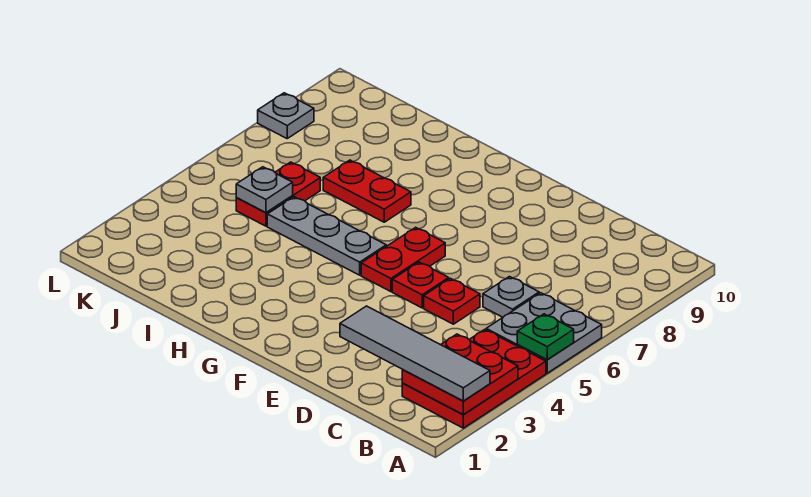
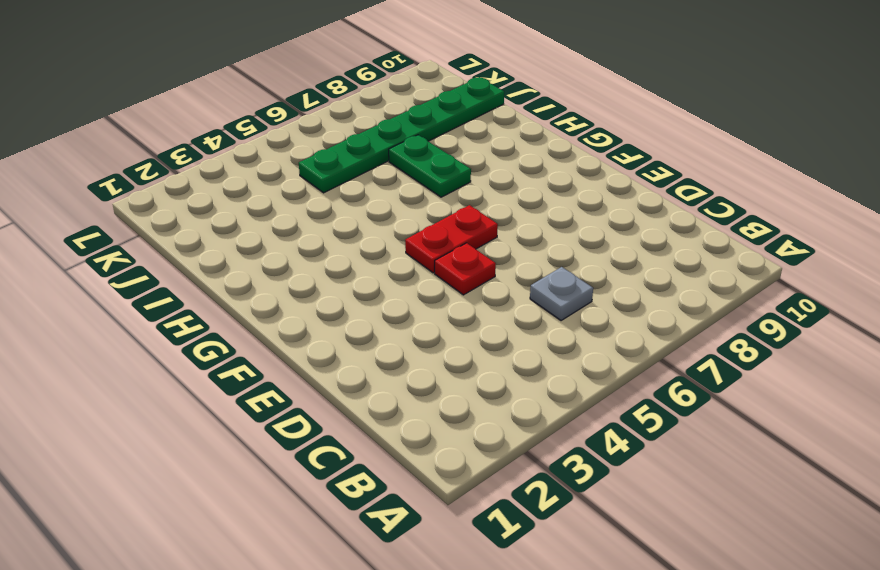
green 1x2 plate [389,135,471,197] -> red 1x2 plate [323,160,411,222]
green 1x6 plate [299,77,504,193] -> red 1x2 plate [236,162,320,226]
none -> red 2x3 plate [402,330,546,428]
none -> grey 2x2 plate [486,293,602,373]
none -> red 1x1 plate [424,278,480,324]

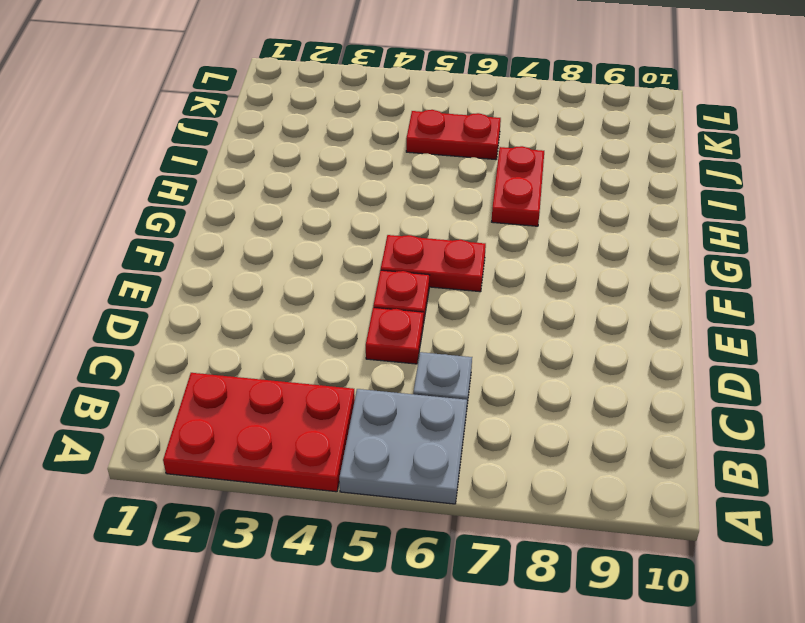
none -> grey 1x3 plate [267,197,386,275]
none -> grey 1x1 plate [258,93,314,138]
none -> red 2x2 plate [402,334,518,414]

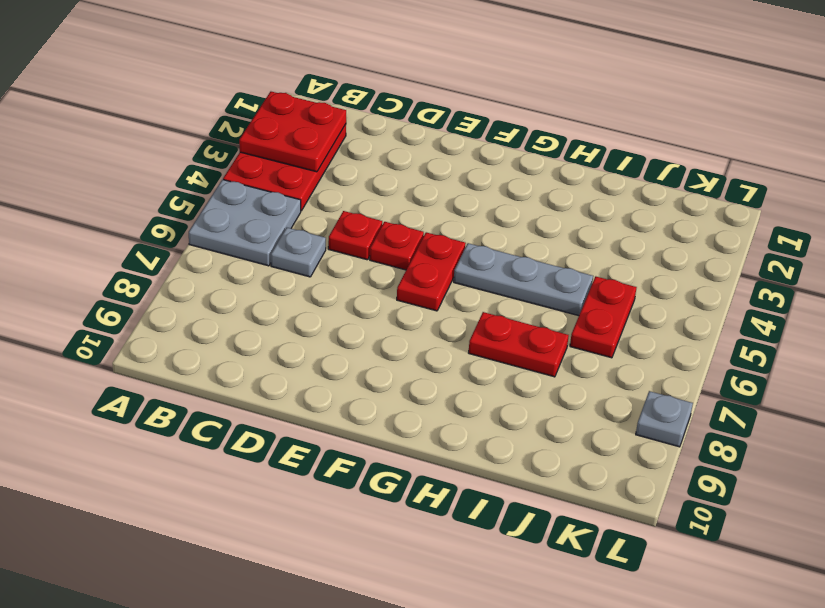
none -> green 1x1 plate [517,314,574,360]
none -> grey 1x1 plate [236,167,293,213]
none -> grey 1x4 tile [340,306,490,401]

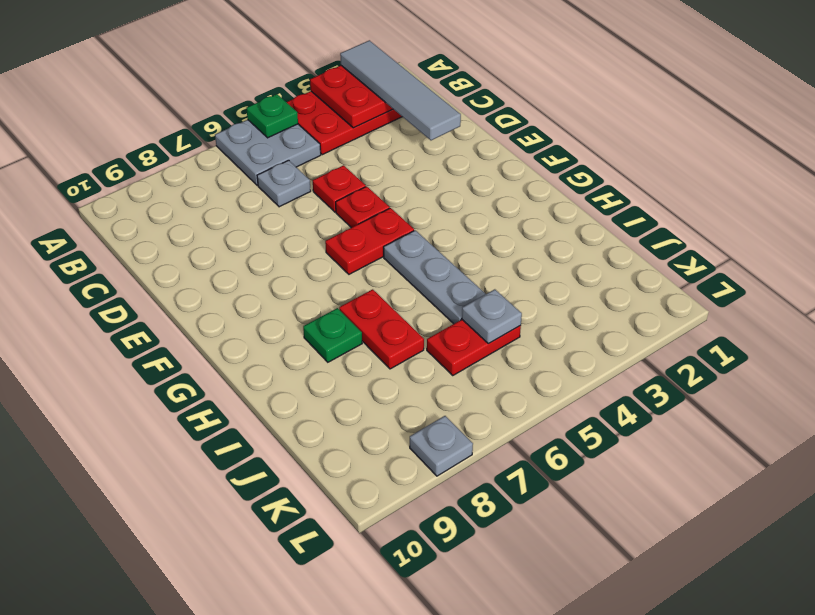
green 1x1 plate [303,308,362,362] -> none

